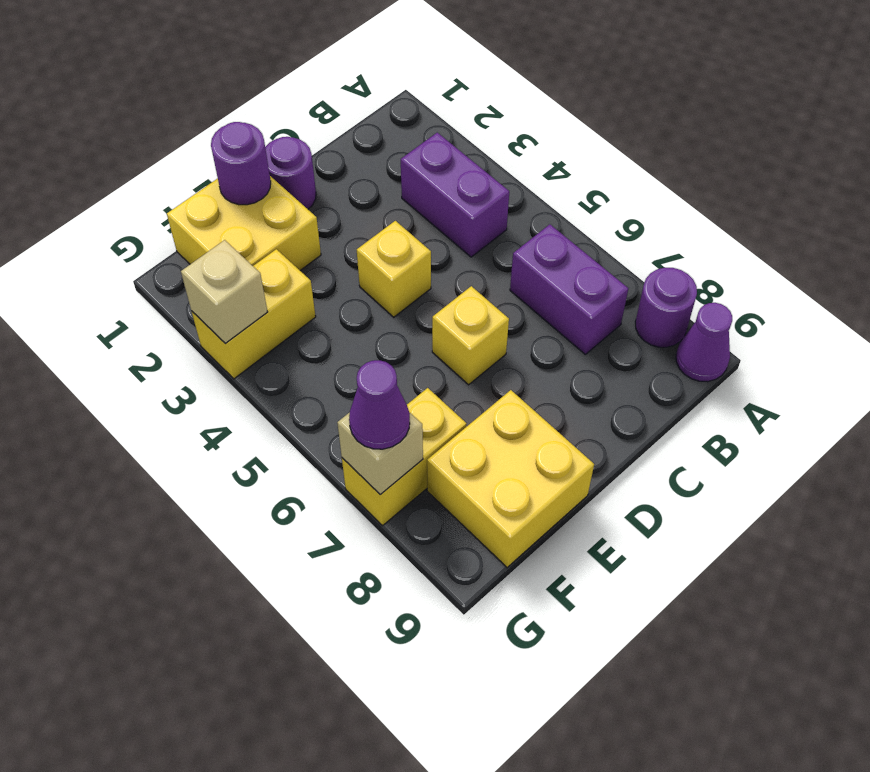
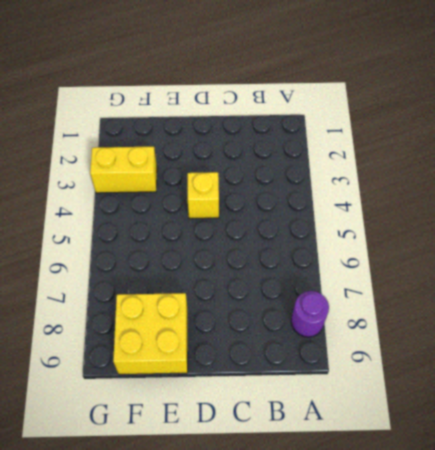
none -> purple 1x1 cone [676,303,732,382]
none -> purple 1x2 brick [401,133,509,257]
none -> purple 1x2 brick [510,224,628,354]

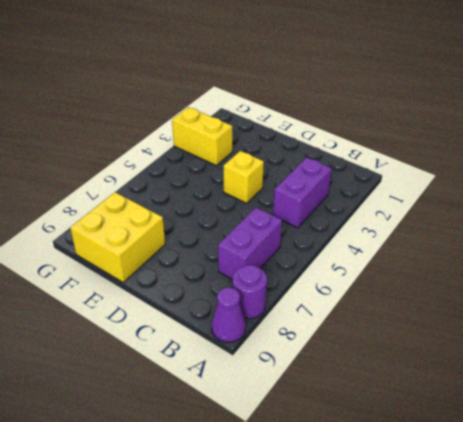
none -> purple 1x1 round brick [265,137,316,209]
none -> yellow 1x1 brick [432,286,509,385]
none -> yellow 2x2 brick [167,176,321,270]

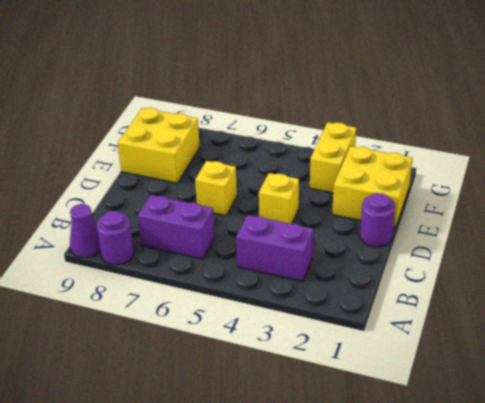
none -> yellow 1x2 brick [342,388,466,525]
none -> purple 1x1 round brick [211,122,271,205]
none -> tan 1x1 brick [181,240,267,344]

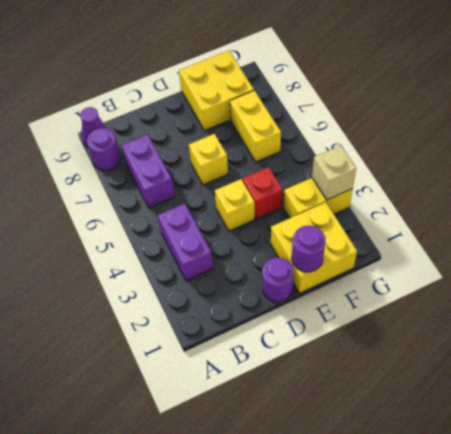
red 1x1 brick [243,167,282,219] -> none
yellow 1x2 brick [230,90,281,162] -> yellow 1x2 brick turned to [342,388,466,525]
none -> tan 1x1 brick [337,412,423,495]
none -> purple 1x1 cone [349,360,410,449]

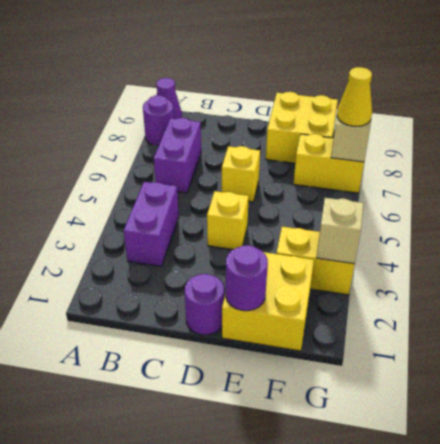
yellow 1x1 cone [337,67,372,126] -> purple 1x1 cone [349,360,410,449]

